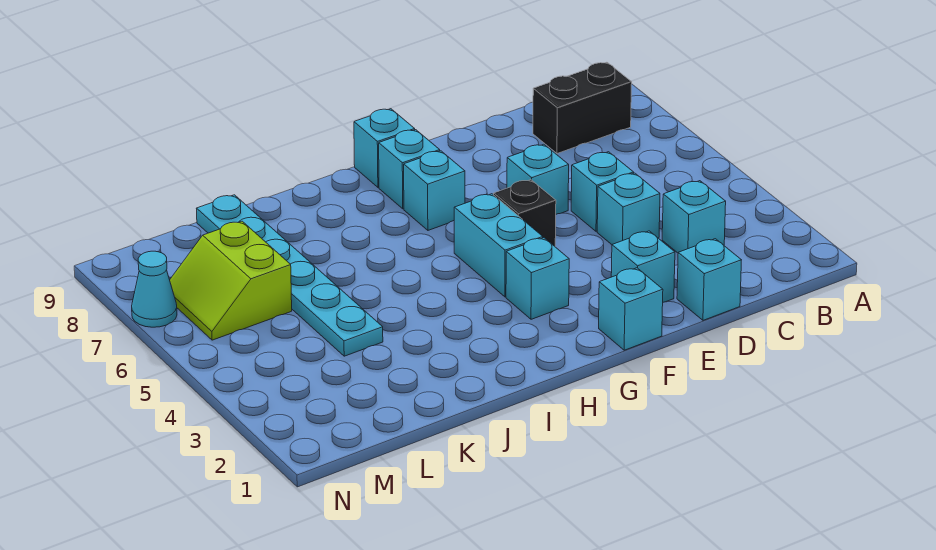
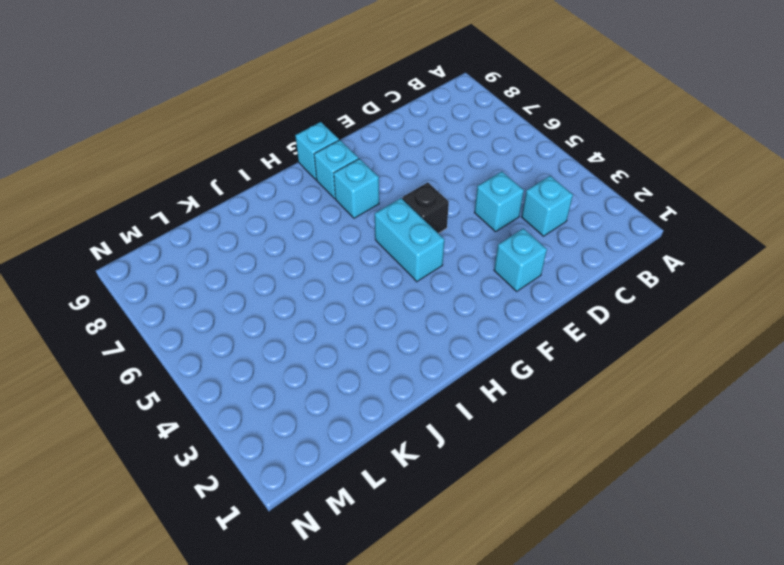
none -> black 1x2 brick [533,62,632,154]
none -> cyan 1x1 brick [677,239,741,320]
none -> cyan 1x1 brick [571,152,634,231]

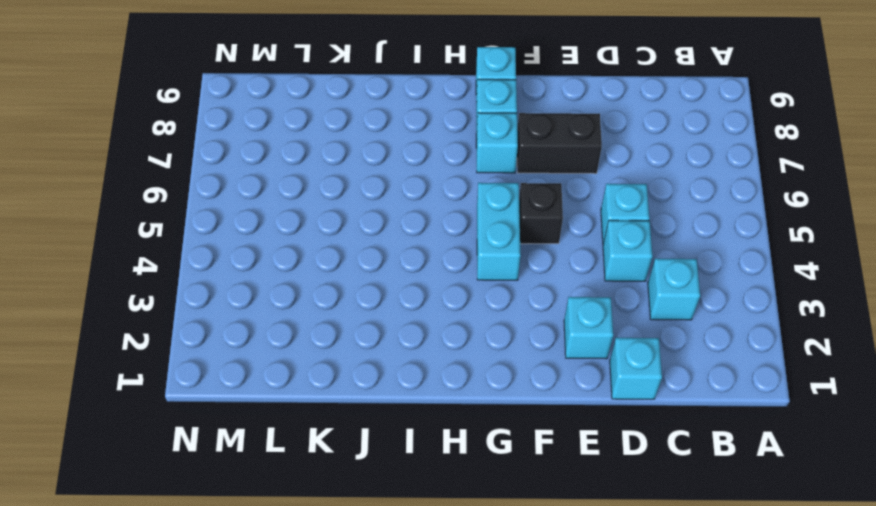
black 1x2 brick [517,113,602,174] -> black 1x2 brick moved to [533,62,632,154]
none -> cyan 1x1 brick [507,144,569,214]
none -> cyan 1x1 brick [599,268,663,350]
none -> cyan 1x1 brick [506,238,569,319]

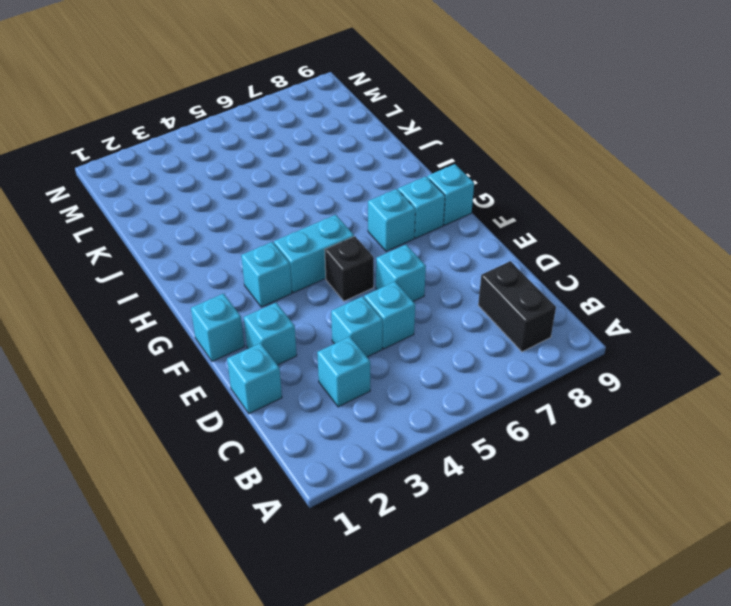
none -> cyan 1x6 plate [196,195,383,356]
none -> lime 2x2 slope [170,221,292,340]
none -> cyan 1x1 cone [132,251,177,327]

